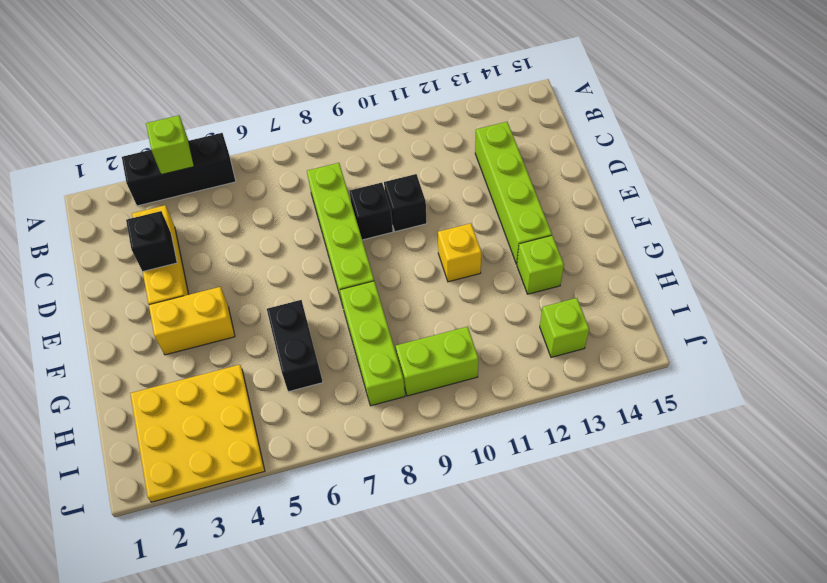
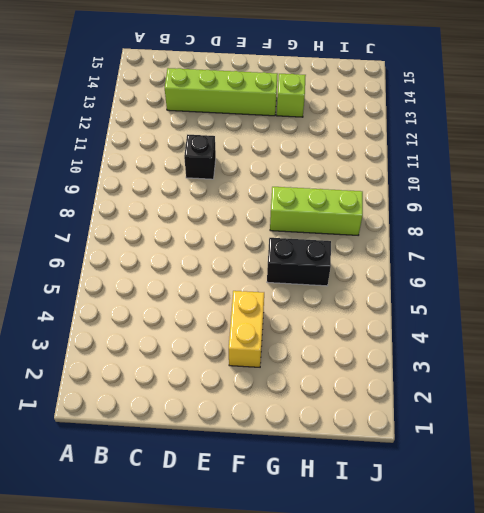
none -> black 1x3 brick [122,133,236,206]
none -> yellow 1x3 brick [132,205,189,305]
none -> lime 1x4 brick [307,163,374,306]

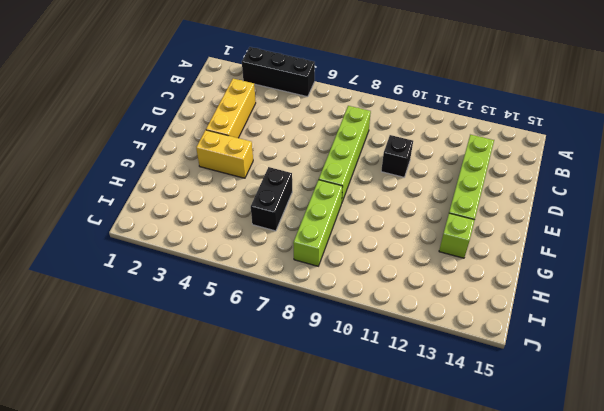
none -> black 1x1 brick [350,183,393,240]
none -> yellow 1x1 brick [438,223,481,282]
none -> yellow 3x3 plate [130,365,265,502]

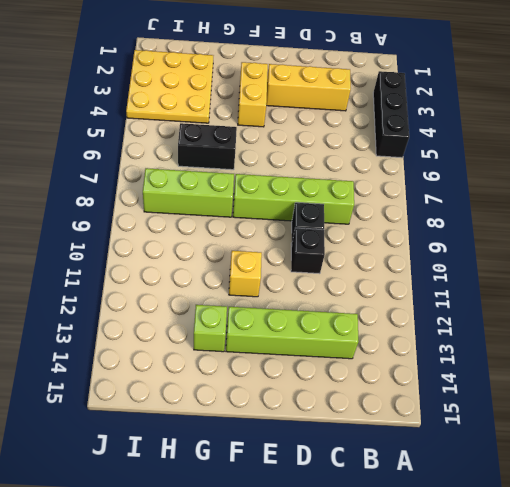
none -> lime 1x2 brick [396,327,479,396]
none -> lime 1x1 brick [540,298,589,357]
none -> lime 1x1 brick [146,115,194,175]

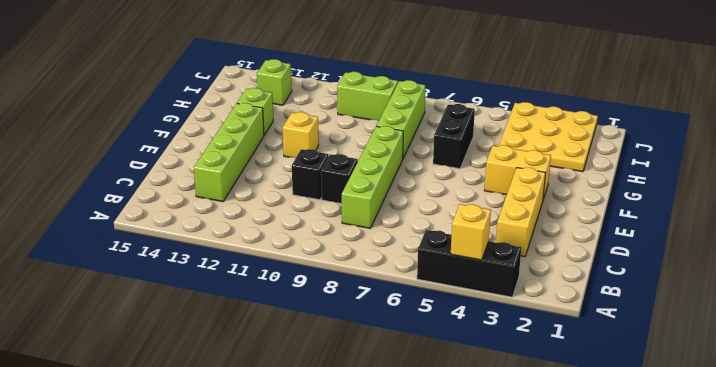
yellow 1x1 brick [451,204,491,260] -> lime 1x1 brick [146,115,194,175]
none -> black 1x1 brick [126,211,177,272]

